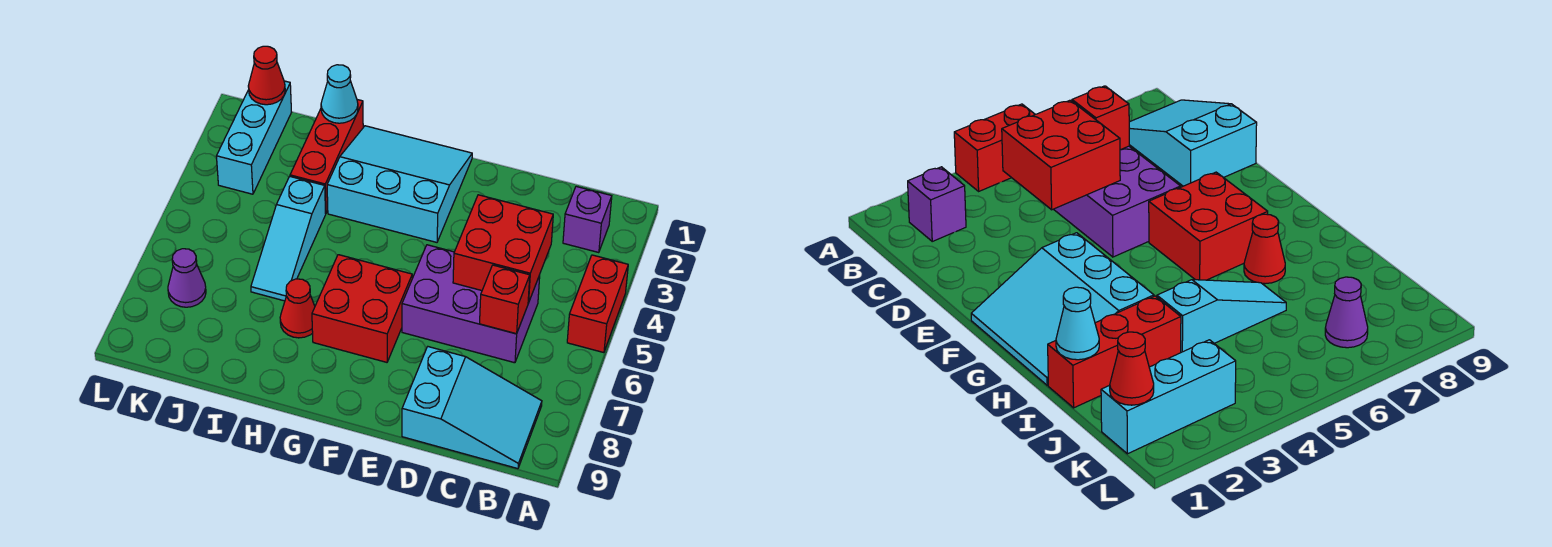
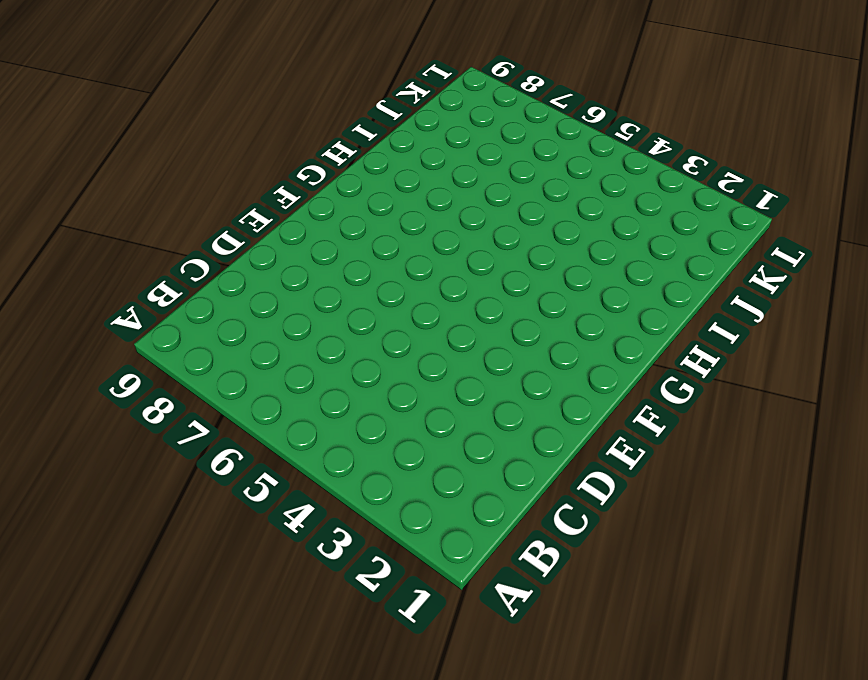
none -> red 1x2 brick [567,255,628,353]
none -> purple 1x1 brick [563,187,612,253]
none -> cyan 2x3 slope [402,347,542,469]

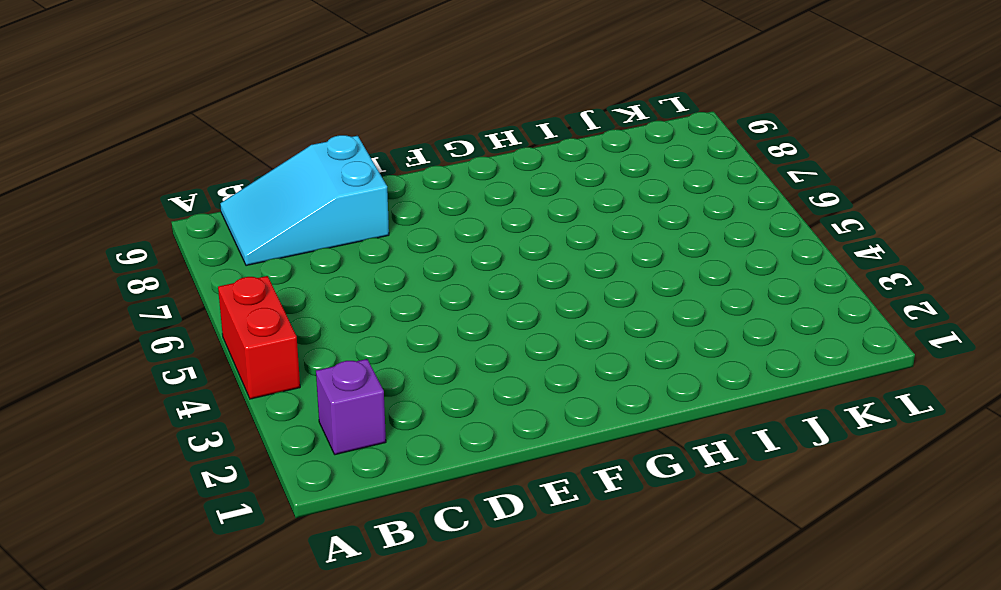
none -> purple 2x3 brick [402,245,540,363]
none -> cyan 3x3 slope [327,126,472,242]
none -> red 2x2 brick [312,255,412,362]

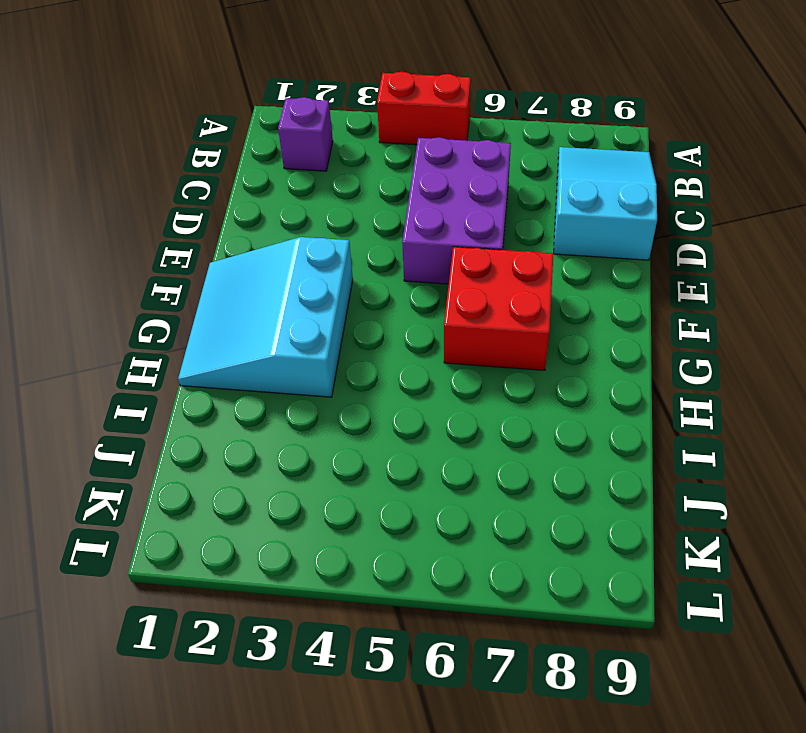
none -> red 1x1 cone [280,279,315,338]
none -> red 1x3 brick [290,100,363,213]
none -> cyan 1x3 slope [251,177,326,301]

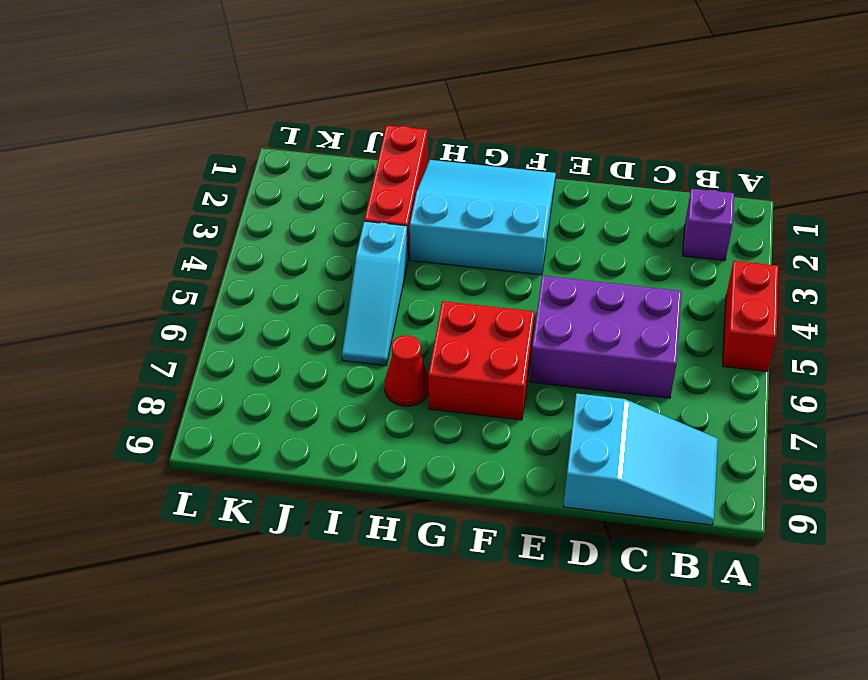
none -> cyan 1x3 brick [217,81,291,194]
none -> purple 1x1 cone [168,249,206,307]
none -> red 2x2 brick [453,195,553,303]

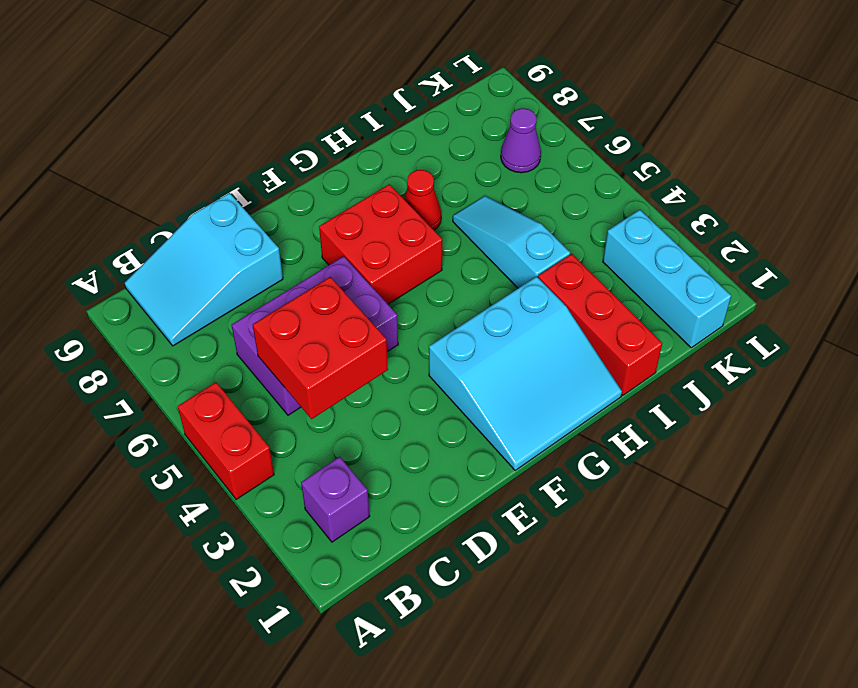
none -> red 1x1 brick [480,265,530,334]
none -> cyan 1x1 cone [321,65,358,123]
none -> red 1x1 cone [248,46,285,105]

